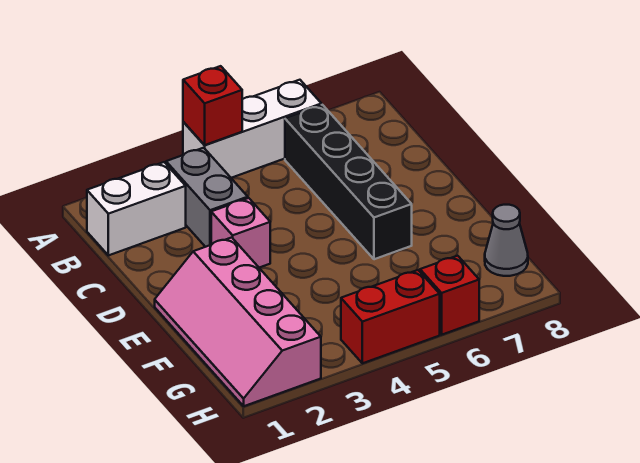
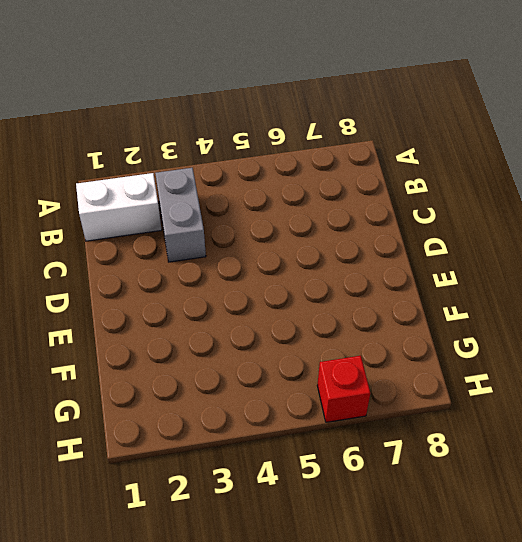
none -> white 1x3 brick [183,80,321,178]
none -> black 1x4 brick [285,105,412,259]

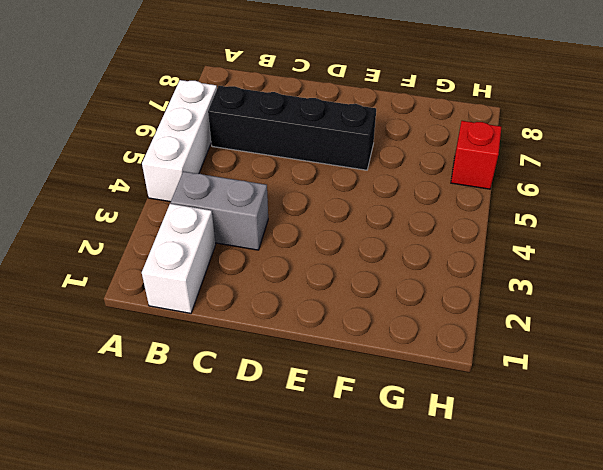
none -> pink 1x1 brick [211,198,270,268]
none -> pink 2x4 slope [155,237,321,406]

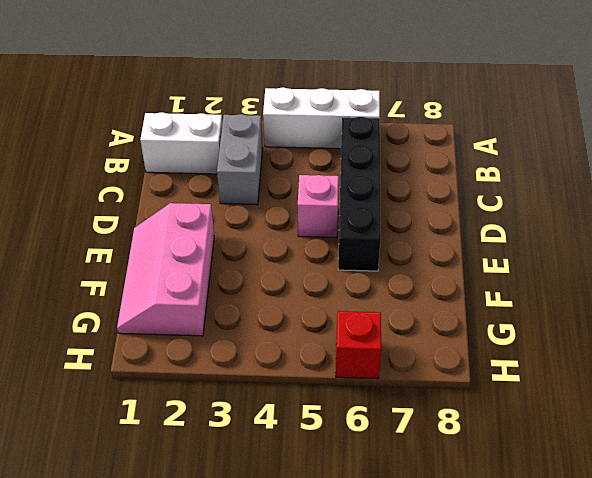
pink 1x1 brick [298,175,339,238] -> pink 1x1 brick moved to [211,198,270,268]
pink 2x3 slope [117,203,214,336] -> pink 2x4 slope [155,237,321,406]
none -> grey 1x1 cone [485,205,528,276]
none -> red 1x2 brick [341,270,440,363]

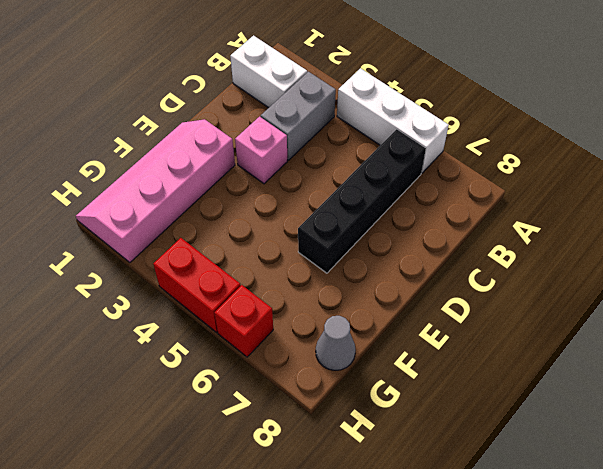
none -> red 1x1 brick [183,66,242,145]

